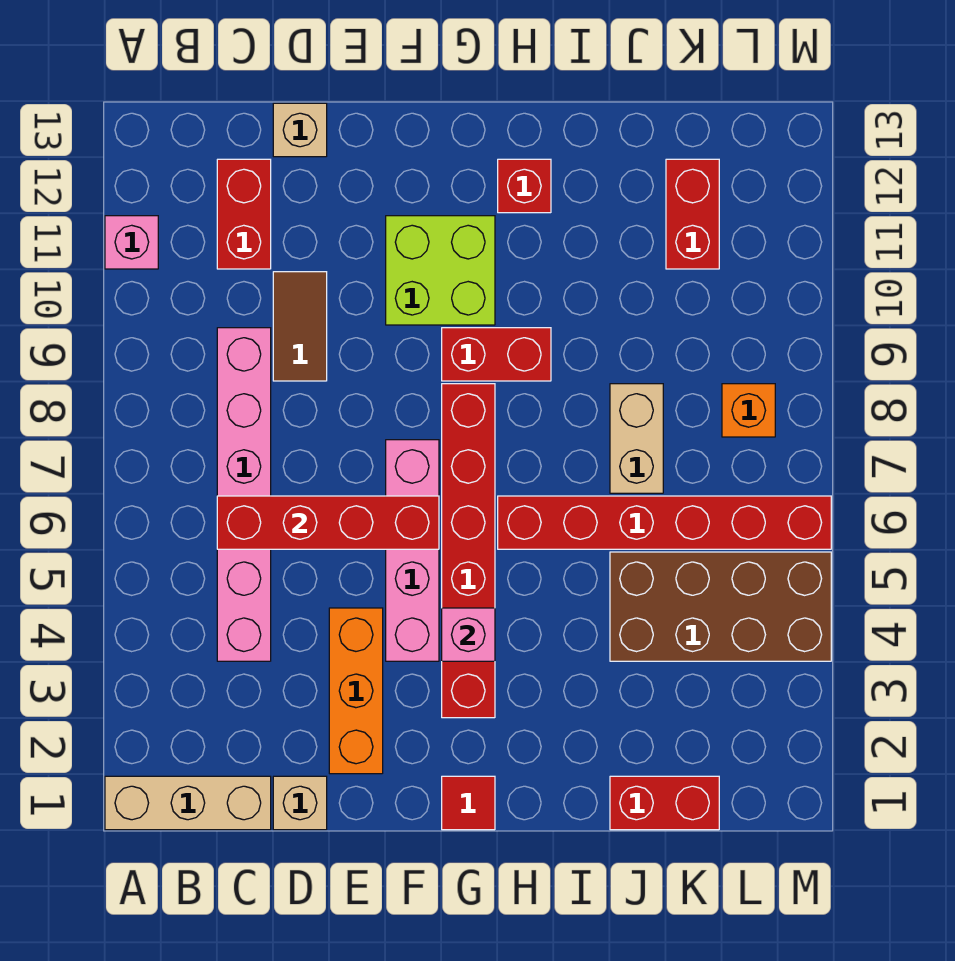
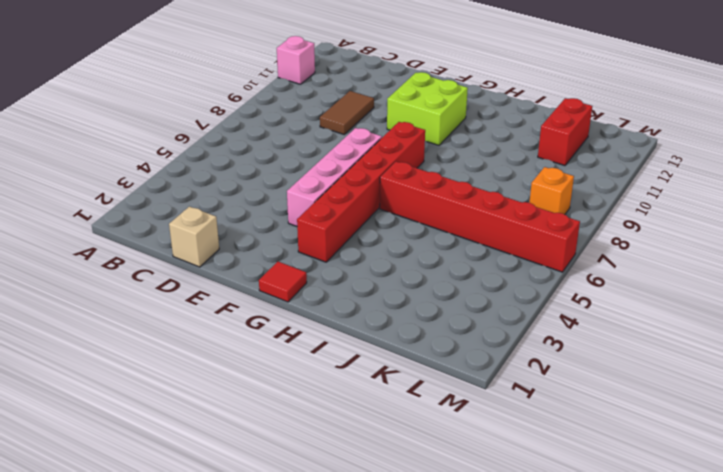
none -> tan 1x3 brick [105,776,271,830]
none -> pink 1x6 brick [217,328,271,661]
none -> red 1x2 brick [217,159,271,269]

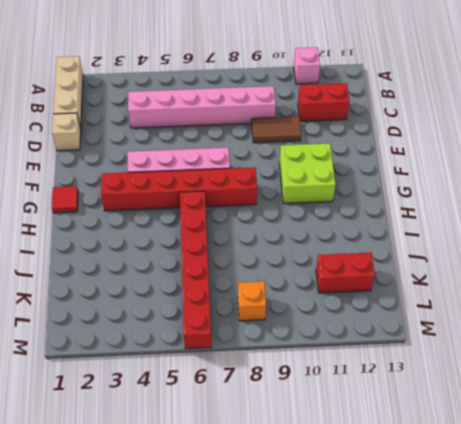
none -> tan 1x1 brick [273,103,327,157]
none -> orange 1x3 brick [329,608,383,774]
none -> red 1x2 brick [442,328,551,381]

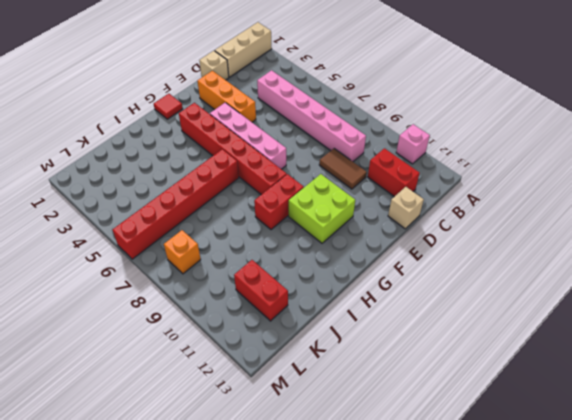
none -> red 1x1 brick [498,159,551,213]
none -> red 1x2 brick [610,776,719,830]
none -> brown 2x4 brick [610,552,831,661]

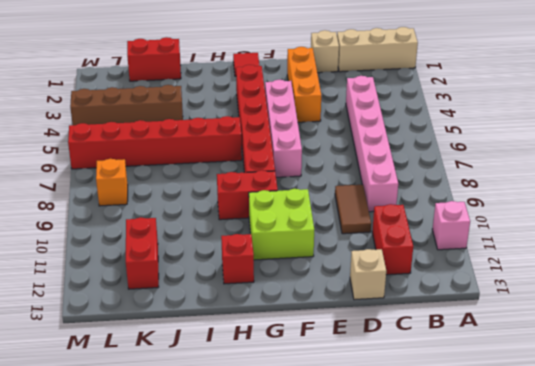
brown 1x4 brick [70,85,183,125] -> brown 2x4 brick [610,552,831,661]
none -> tan 1x2 brick [610,384,663,493]
none -> red 1x4 brick [217,496,439,549]
none -> pink 1x1 brick [442,608,495,661]

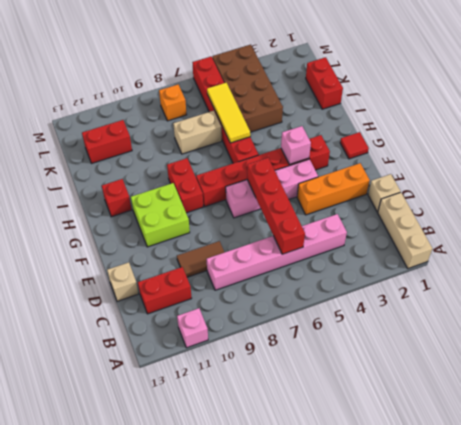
yellow 1x3 tile [207,83,250,143] -> none

